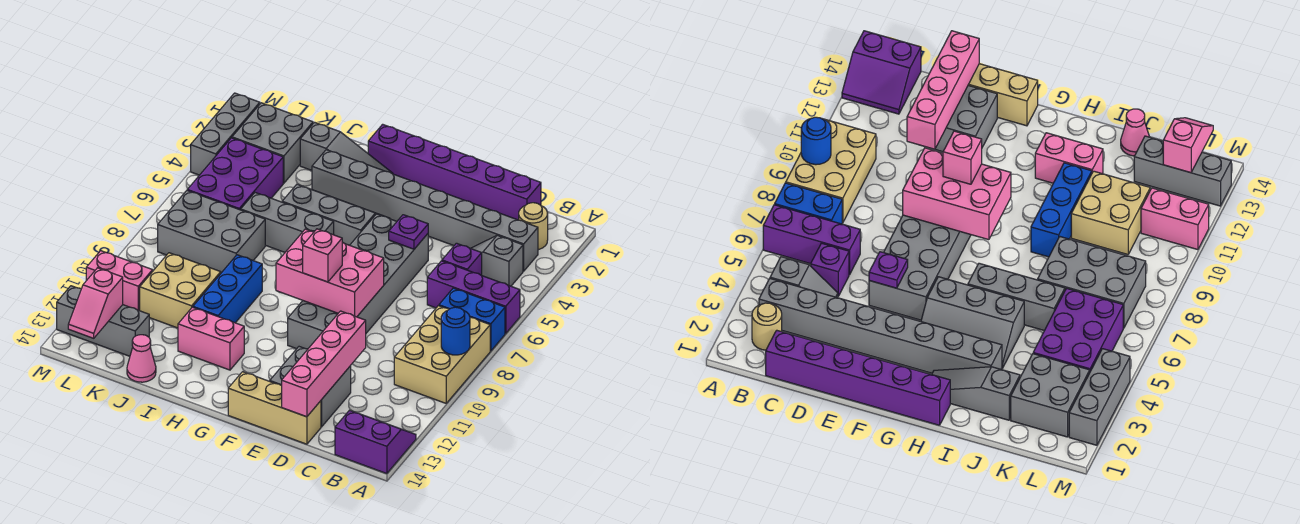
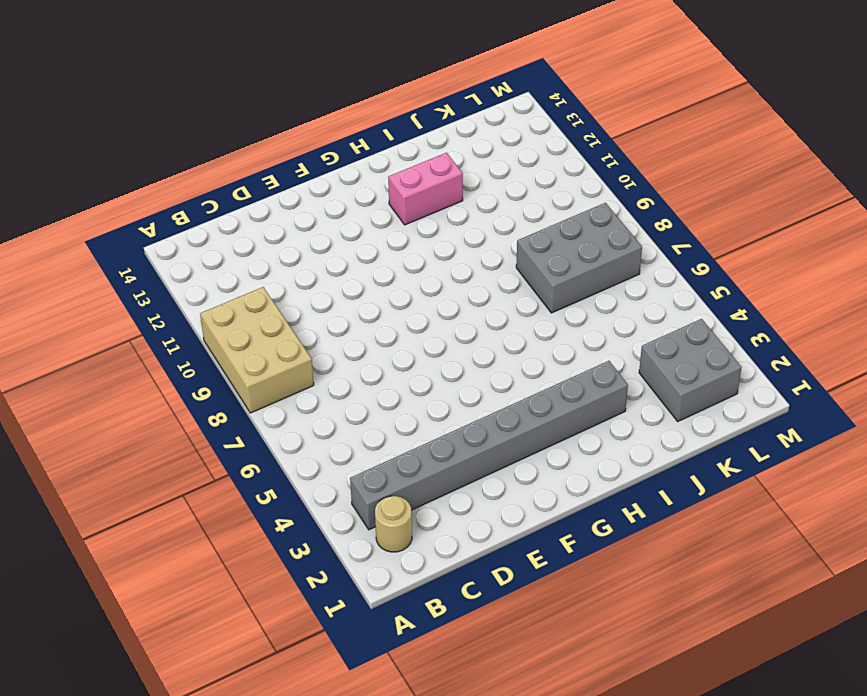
none -> purple 1x3 brick [427,261,520,334]
none -> blue 1x2 brick [439,288,505,351]
none -> purple 2x2 slope [335,410,416,474]
none -> grey 1x2 slope [471,235,523,286]

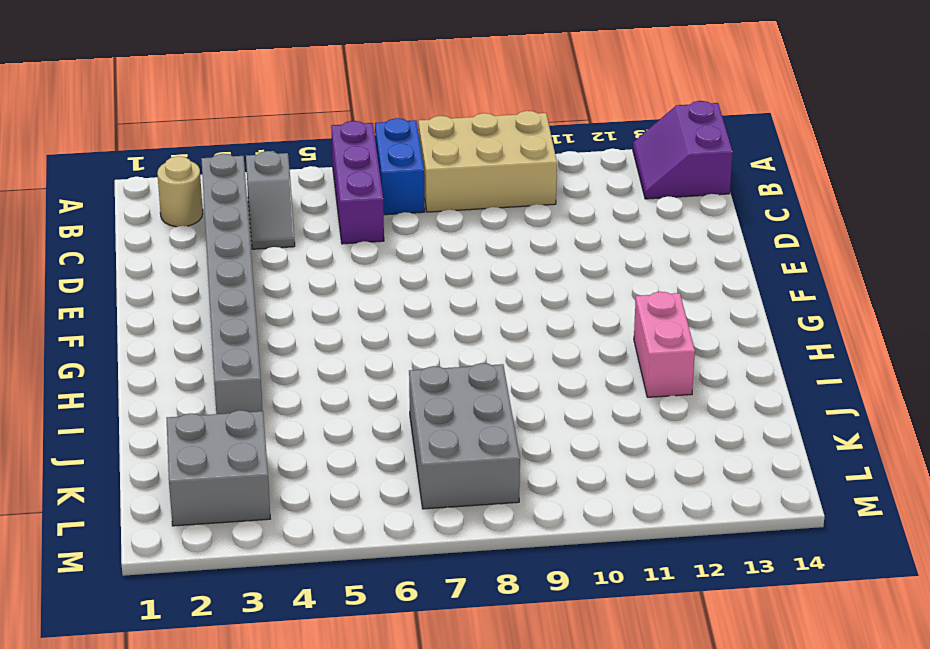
none -> purple 1x6 brick [368,124,541,220]
none -> purple 1x1 brick [442,243,482,276]
none -> grey 2x2 brick [270,347,351,427]
none -> tan 1x3 brick [228,372,321,444]

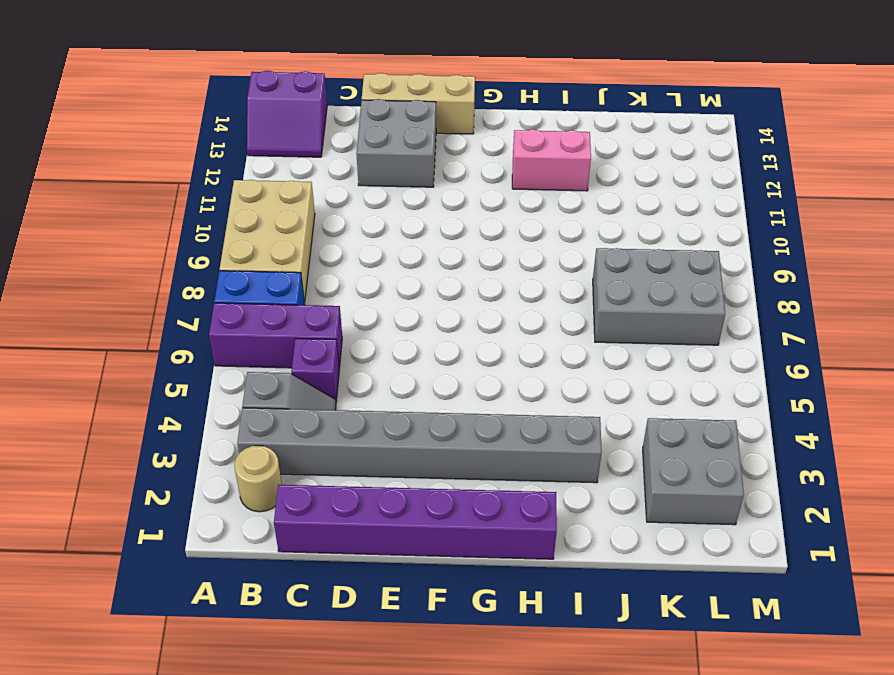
none -> grey 2x6 brick [288,214,428,349]
none -> grey 2x3 slope [282,184,390,245]
none -> grey 1x3 slope [300,122,393,174]
none -> grey 1x3 brick [241,193,334,252]

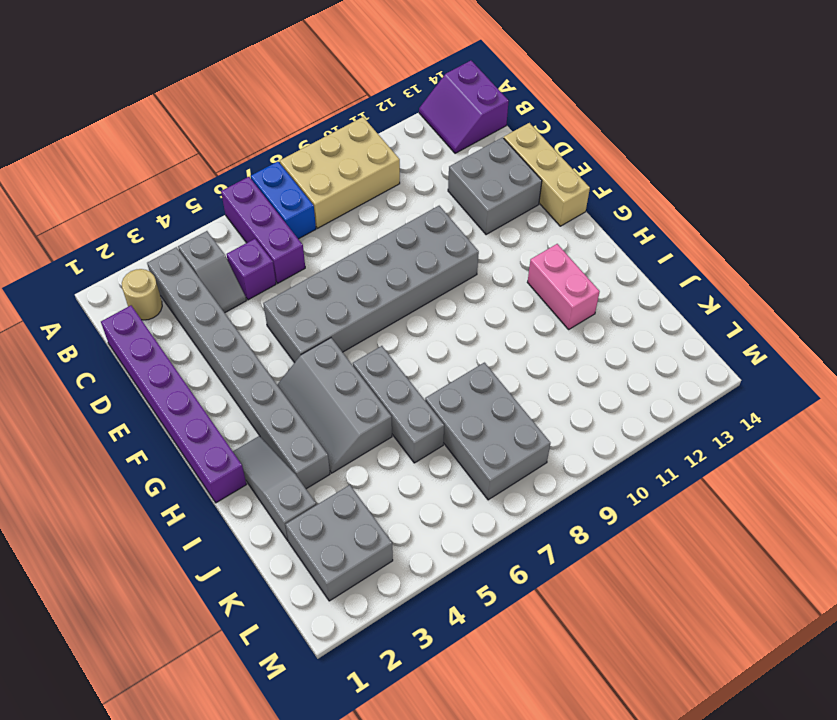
none -> blue 1x3 brick [193,255,262,323]
none -> tan 2x2 brick [140,253,221,328]
none -> pink 1x1 cone [127,335,156,382]
none -> purple 2x3 brick [187,138,283,210]

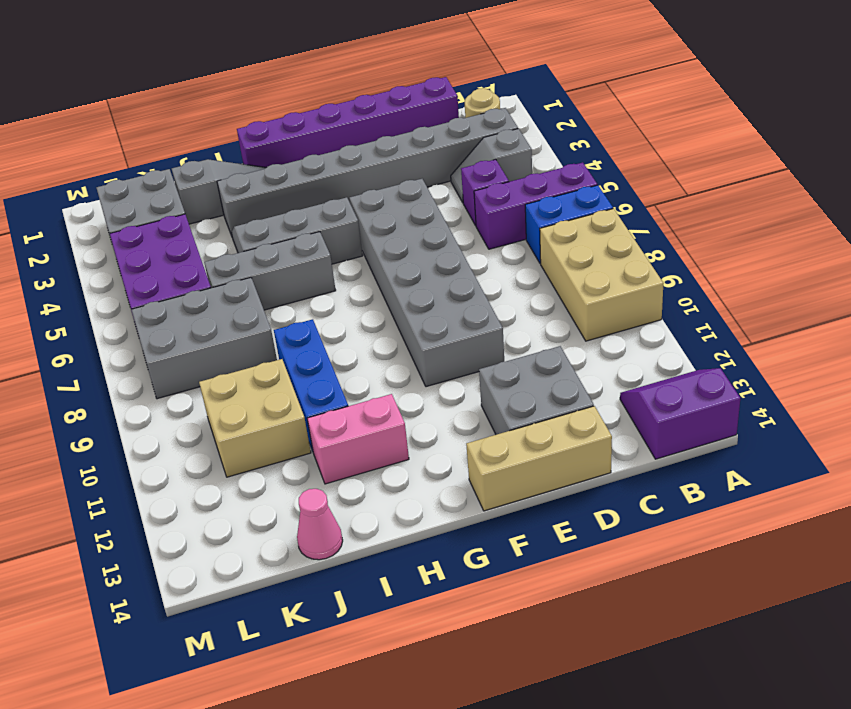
none -> grey 1x3 brick [57,286,149,356]
none -> pink 1x2 brick [86,251,153,311]
none -> grey 1x3 brick [191,93,260,175]
none -> blue 1x1 round brick [441,307,470,355]

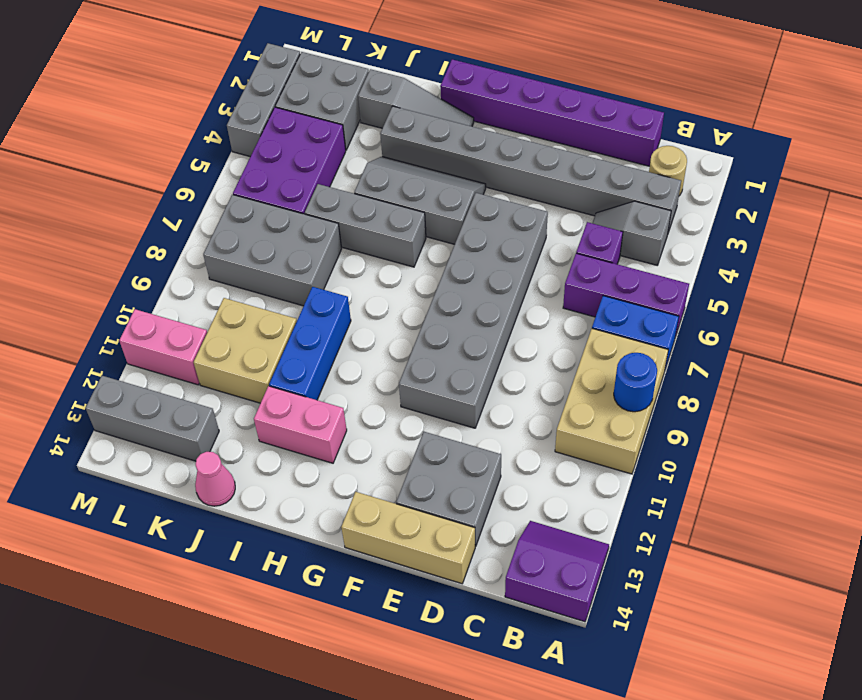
none -> pink 1x4 brick [282,311,366,417]
none -> purple 1x1 plate [389,215,428,249]
none -> pink 2x3 brick [276,229,384,317]
none -> pink 1x2 slope [68,268,123,338]

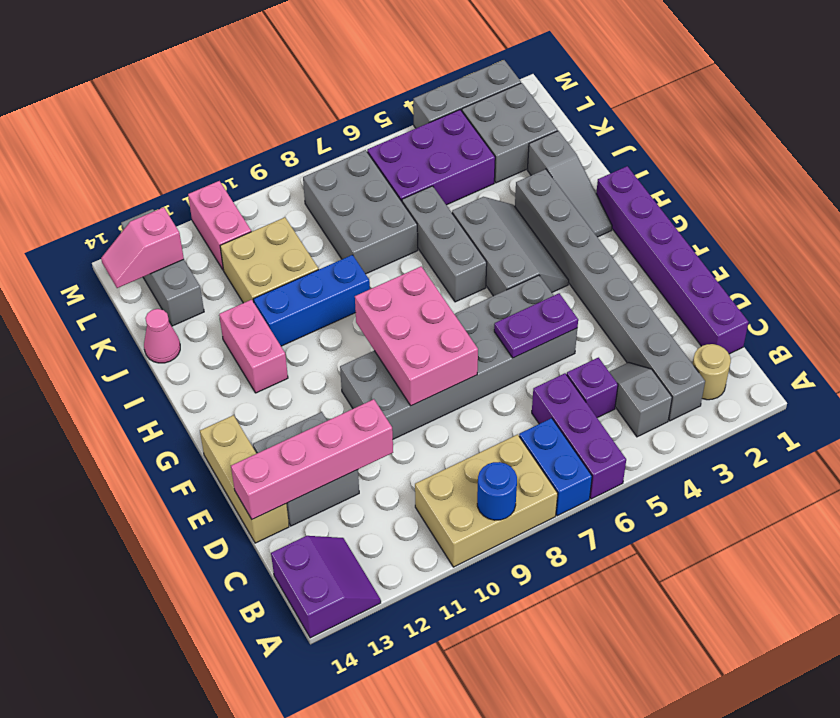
purple 1x2 plate [494,293,578,358] -> purple 1x1 plate [389,215,428,249]
none -> pink 1x1 brick [303,229,342,282]

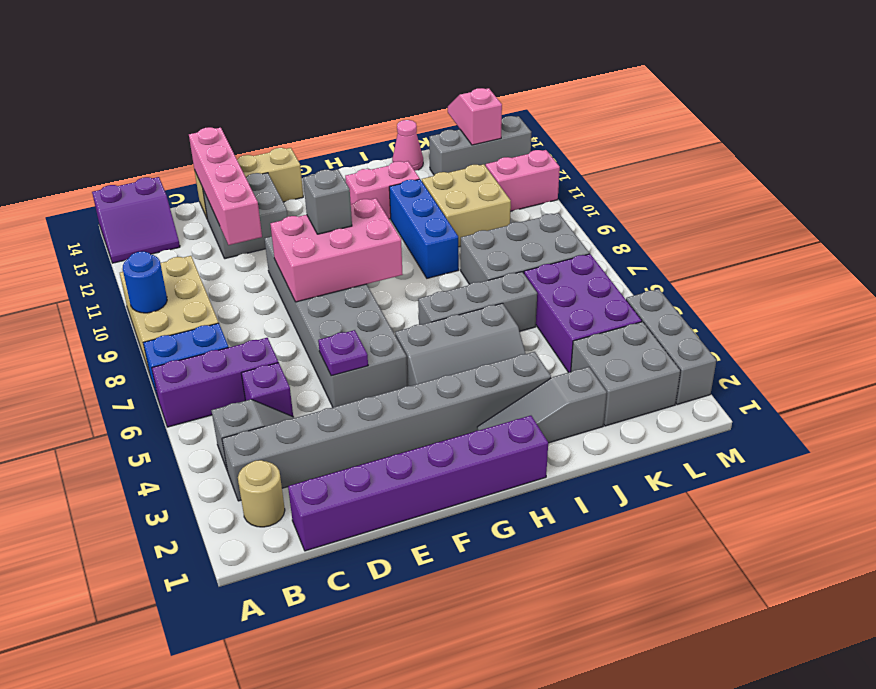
grey 1x1 brick [303,169,352,234] -> pink 1x1 brick [303,229,342,282]

